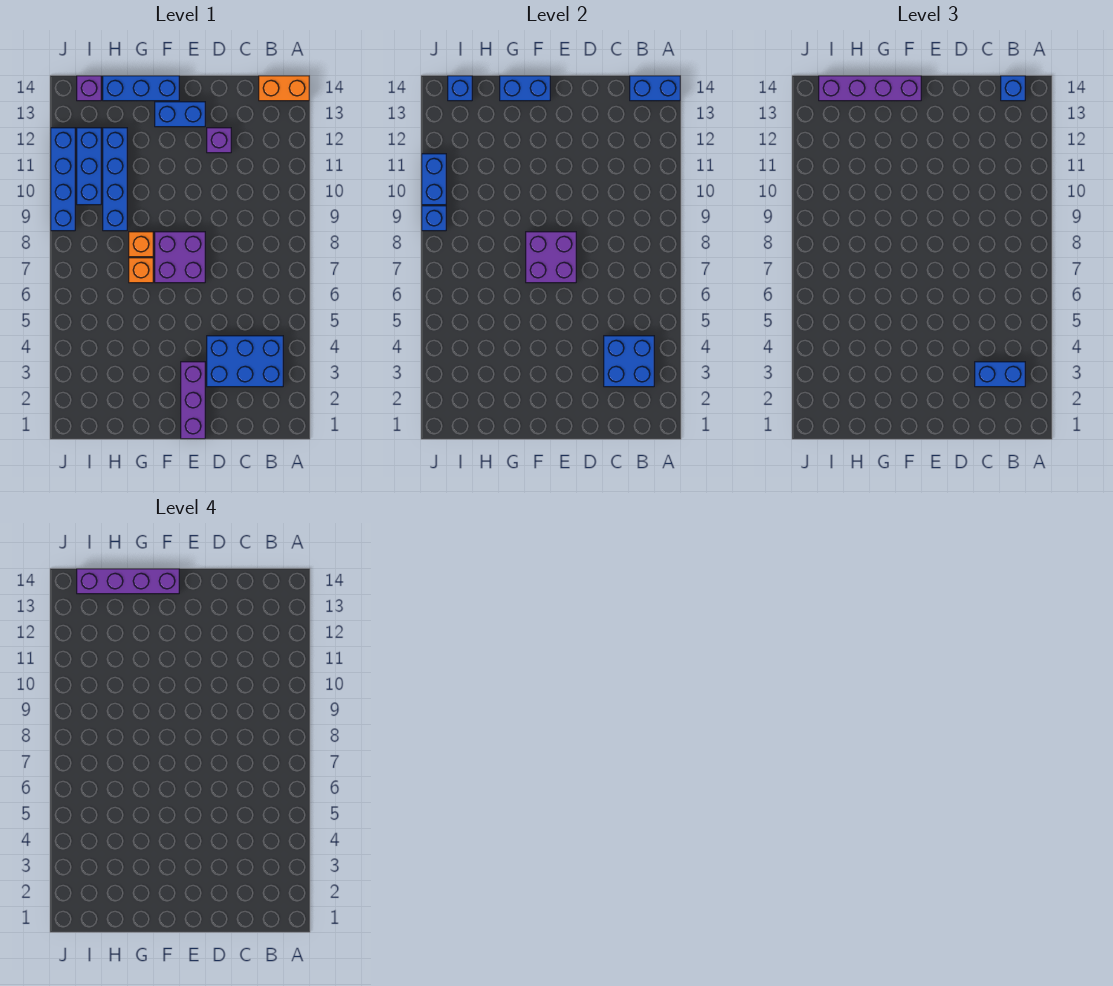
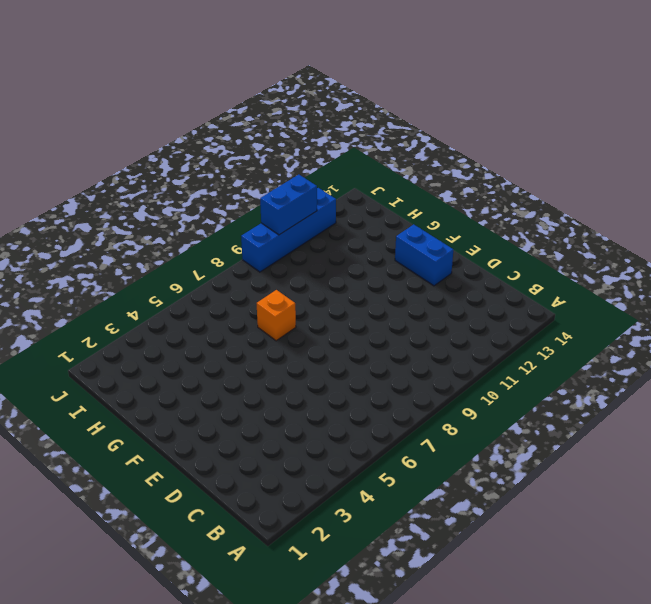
none -> orange 1x2 brick [259,76,309,101]
none -> blue 2x3 brick [207,336,283,387]
none -> purple 1x1 brick [207,128,231,153]

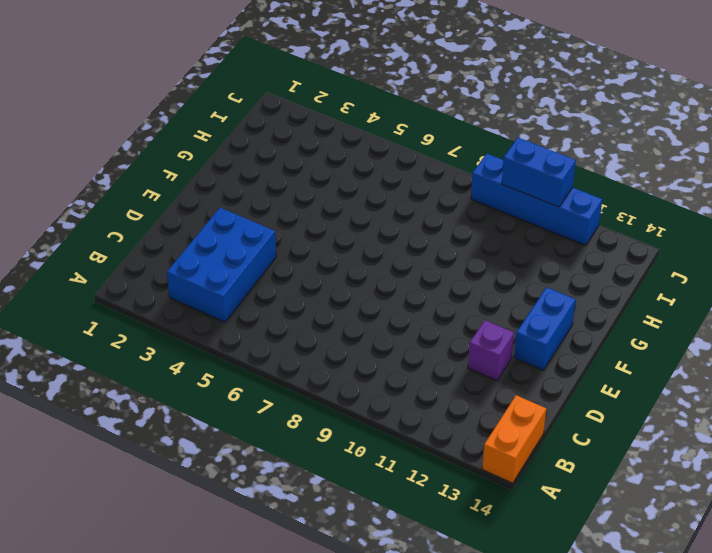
none -> purple 1x3 brick [181,362,205,439]
none -> purple 2x2 brick [155,232,205,283]
none -> blue 1x3 brick [103,76,179,101]

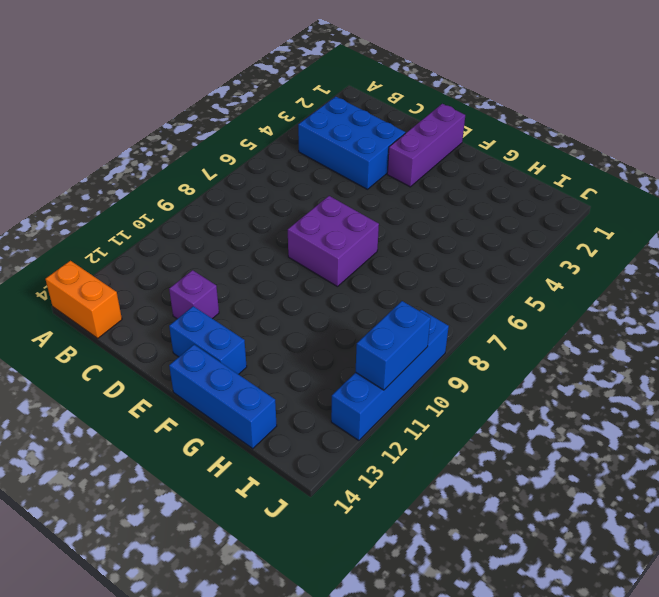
none -> orange 1x1 brick [129,258,153,283]
none -> orange 1x1 brick [129,232,153,257]
none -> blue 1x4 brick [103,128,127,231]

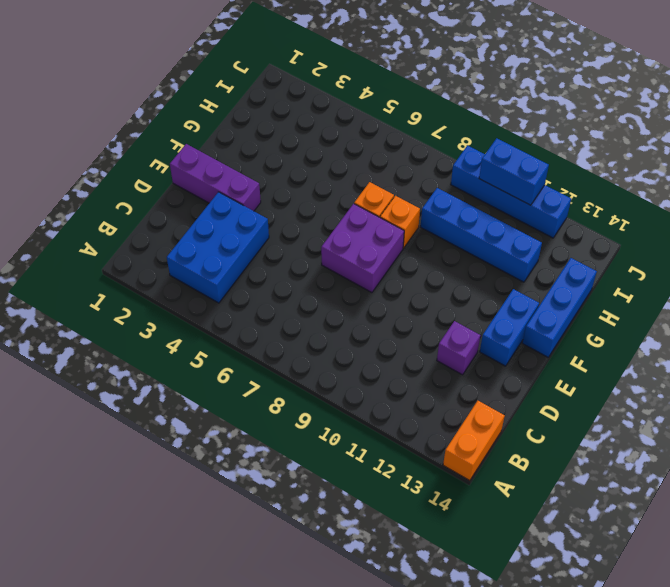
none -> blue 1x3 brick [77,128,101,205]
none -> purple 1x1 brick [77,76,101,101]
none -> blue 1x2 brick [630,76,680,101]

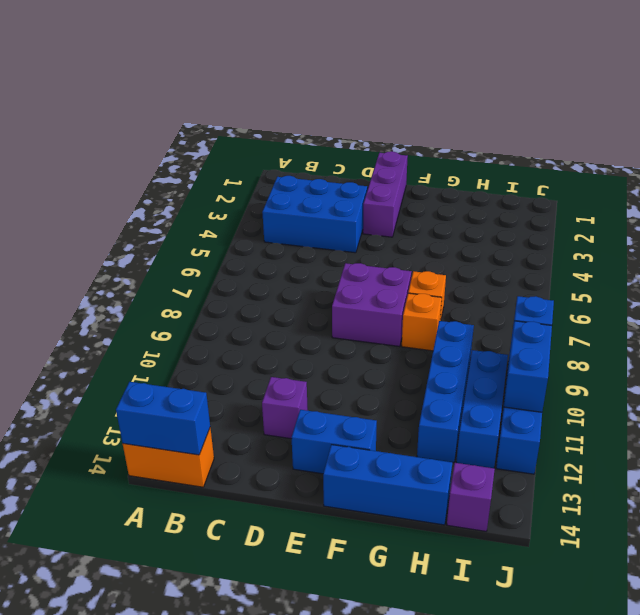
none -> blue 2x2 brick [604,336,654,387]
none -> purple 2x2 brick [526,232,576,283]
none -> blue 1x2 brick [500,76,550,101]

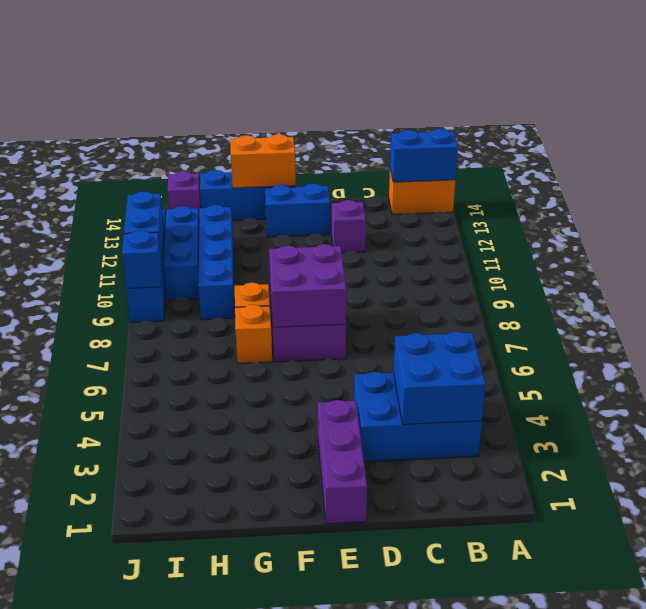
orange 1x2 brick [231,134,296,188] -> blue 1x2 brick [500,76,550,101]
none -> blue 1x1 brick [448,76,472,101]
none -> blue 1x2 brick [975,362,1025,387]
none -> blue 1x1 brick [1001,76,1025,101]

